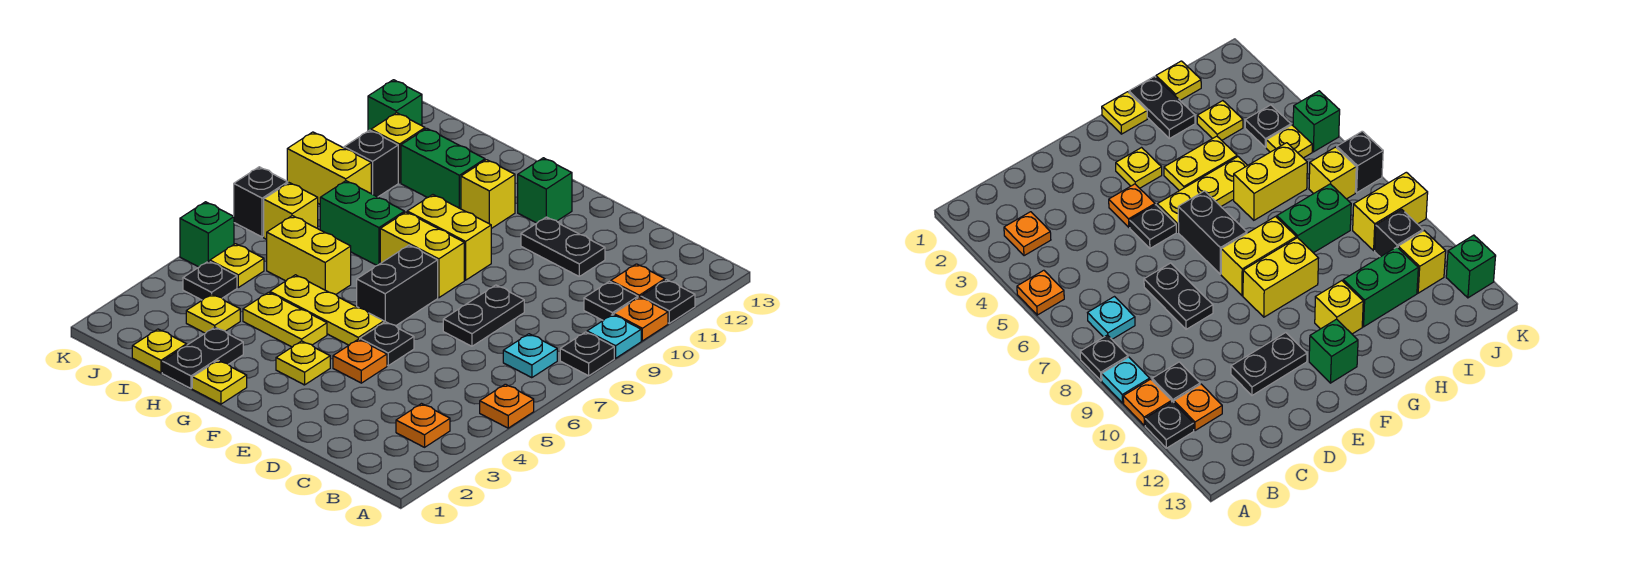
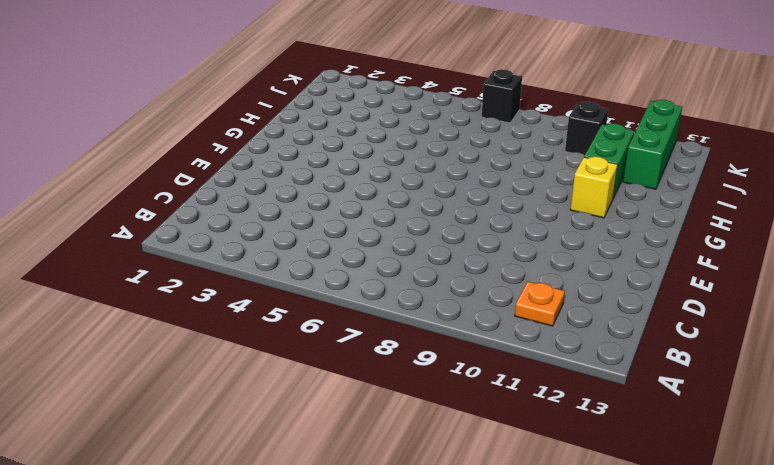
green 1x3 brick [623,100,682,189] -> green 1x1 brick [368,80,422,131]
none -> orange 1x1 plate [480,384,534,428]
none -> black 1x1 plate [560,332,614,376]
none -> cyan 1x1 plate [587,314,641,358]
none -> orange 1x1 plate [614,297,668,341]

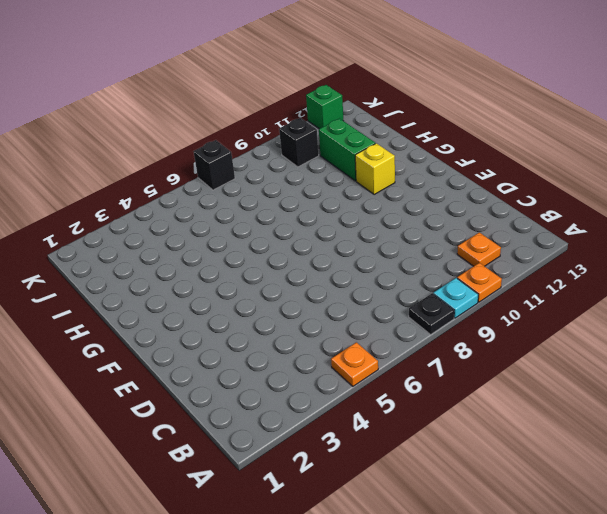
none -> black 1x1 plate [641,280,695,323]
none -> orange 1x1 plate [396,404,450,447]
none -> cyan 1x1 plate [503,334,557,378]
none -> black 1x1 plate [584,281,638,320]

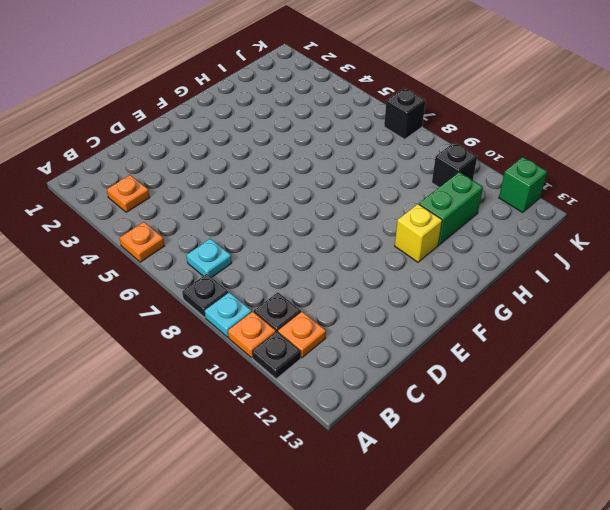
none -> black 1x2 plate [443,285,524,346]
none -> black 1x2 plate [521,217,605,276]
none -> orange 1x1 plate [333,339,387,383]
none -> black 1x1 plate [360,322,414,365]

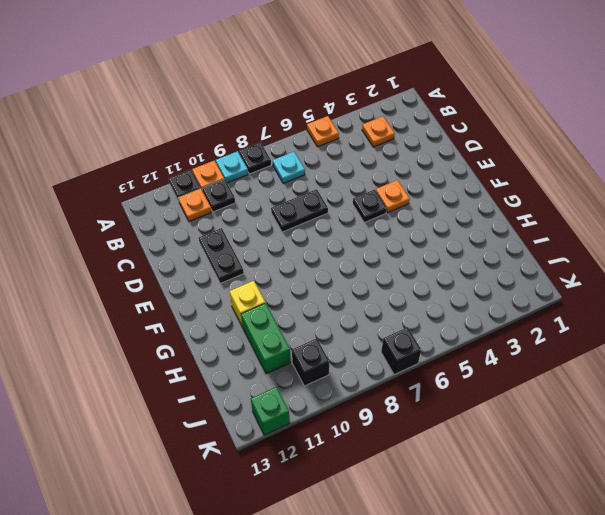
none -> yellow 1x1 plate [276,341,330,385]
none -> yellow 1x3 plate [270,275,384,345]
none -> black 1x2 brick [357,245,438,326]
none -> yellow 1x2 brick [380,212,464,298]

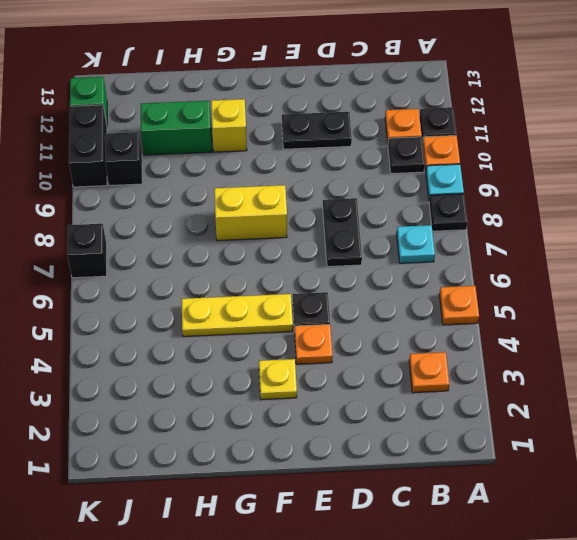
black 1x2 brick [69,105,107,187] -> black 1x2 brick moved to [357,245,438,326]
none -> yellow 1x2 brick [407,195,491,280]
none -> green 1x1 brick [518,158,572,223]
none -> yellow 1x1 plate [192,360,247,404]
none -> yellow 1x2 plate [243,292,327,347]

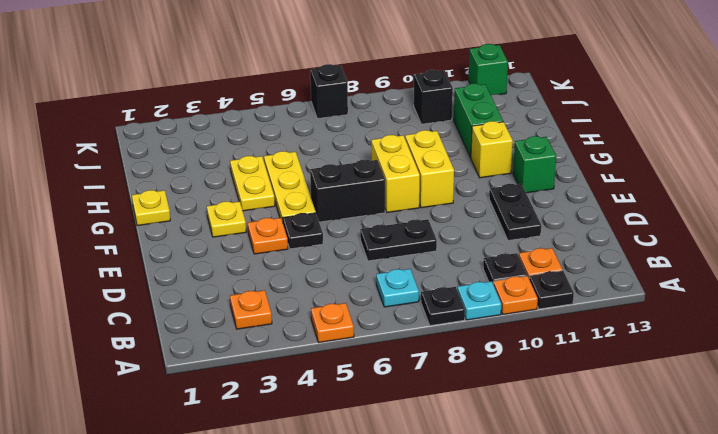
none -> black 1x2 plate [162,327,243,388]
none -> yellow 1x2 brick [267,216,351,294]
none -> green 1x2 brick [320,181,404,265]
none -> yellow 1x1 plate [132,329,187,373]

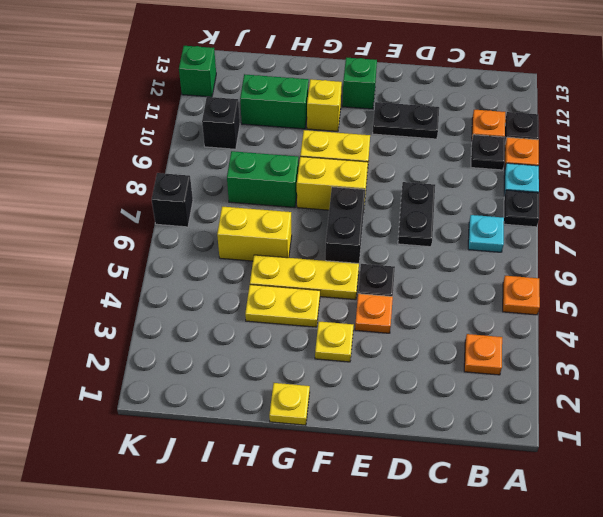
none -> black 1x2 plate [162,327,243,388]
none -> yellow 1x1 plate [132,329,187,373]
none -> yellow 1x1 plate [186,294,240,333]
none -> black 1x1 plate [183,261,237,300]

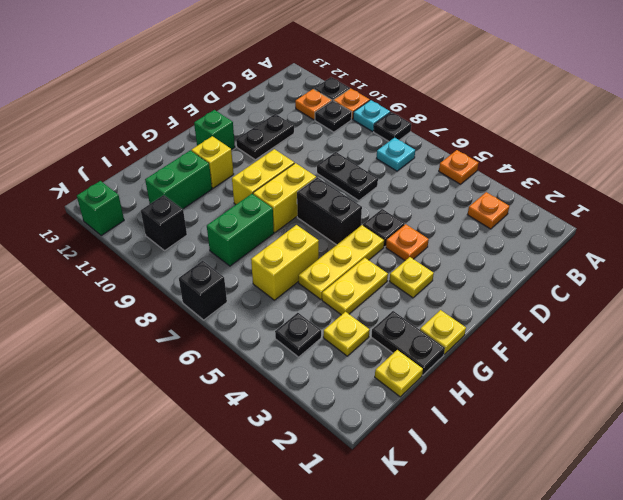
none -> yellow 1x1 plate [210,244,264,287]
none -> yellow 1x1 brick [264,183,318,239]
none -> yellow 1x2 brick [287,132,371,204]
none -> yellow 1x1 brick [371,113,425,183]

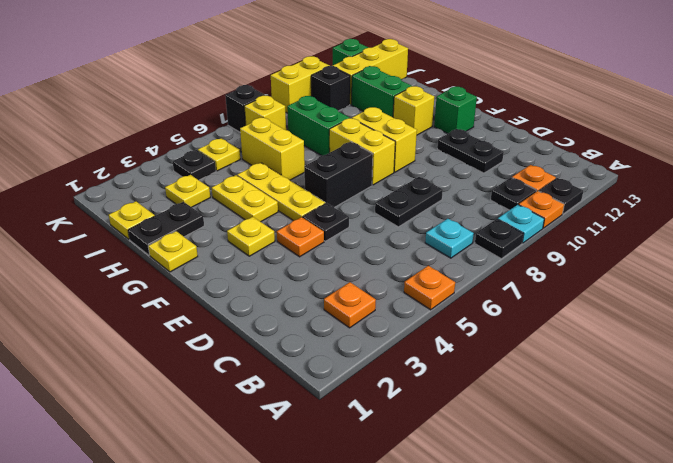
yellow 1x3 brick [333,39,408,105] -> yellow 1x1 brick [371,113,425,183]
yellow 1x2 brick [271,56,330,113] -> yellow 1x2 brick turned to [287,132,371,204]
none -> green 1x1 brick [180,202,234,267]

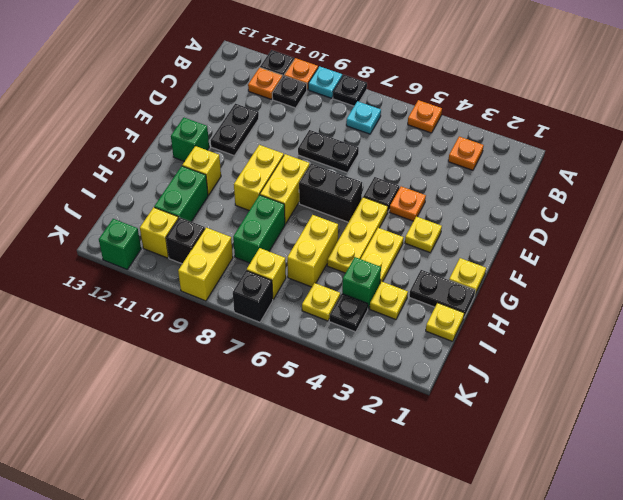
green 1x1 brick [342,257,381,308] -> green 1x1 brick moved to [180,202,234,267]

